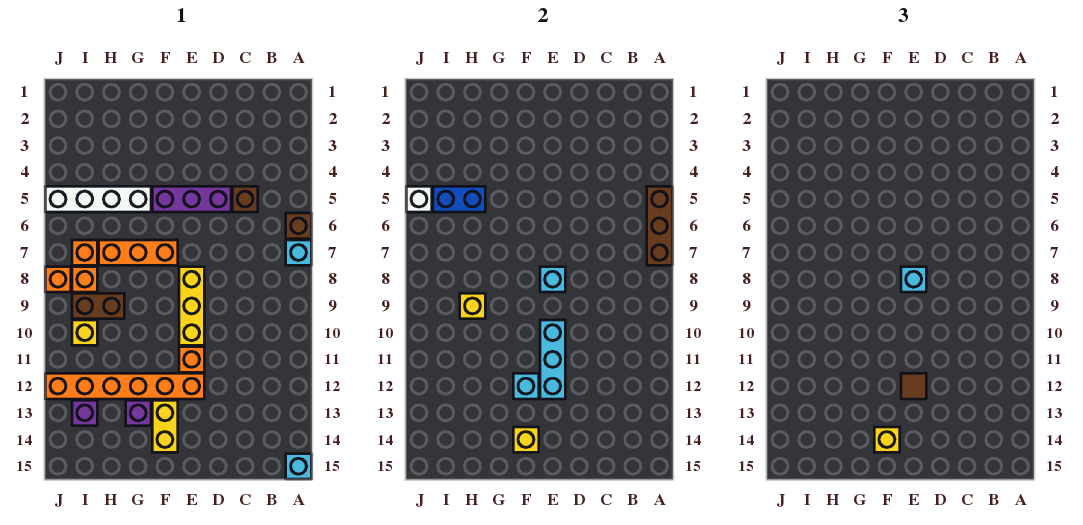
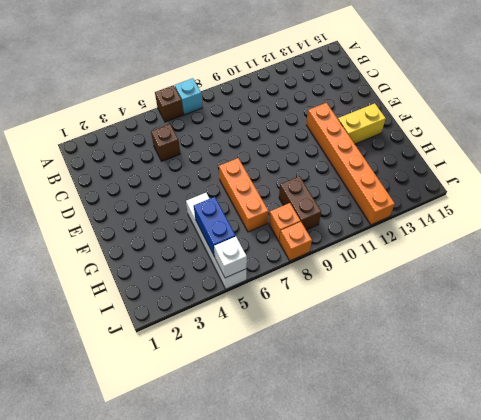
none -> cyan 1x1 brick [286,454,311,479]
none -> purple 1x3 brick [152,186,231,212]
none -> yellow 1x3 brick [179,267,204,345]

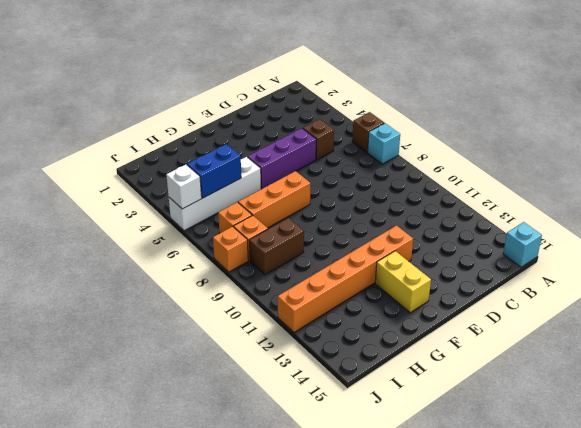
none -> yellow 1x3 brick [179,267,204,345]
none -> orange 1x1 brick [179,347,204,372]
none -> purple 1x1 brick [126,400,151,426]

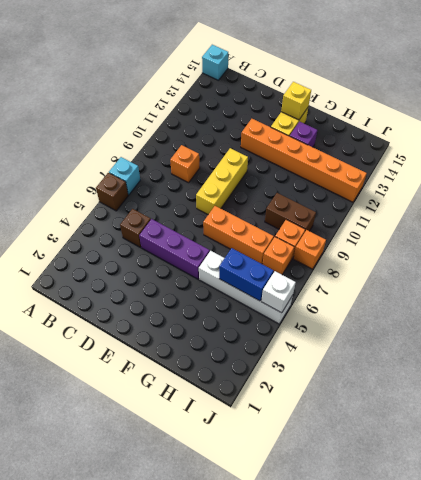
orange 1x1 brick [170,145,200,183] -> orange 1x1 brick moved to [179,347,204,372]
none -> yellow 1x1 brick [72,320,97,345]
none -> purple 1x1 brick [72,400,97,426]
none -> brown 1x3 brick [647,186,672,265]

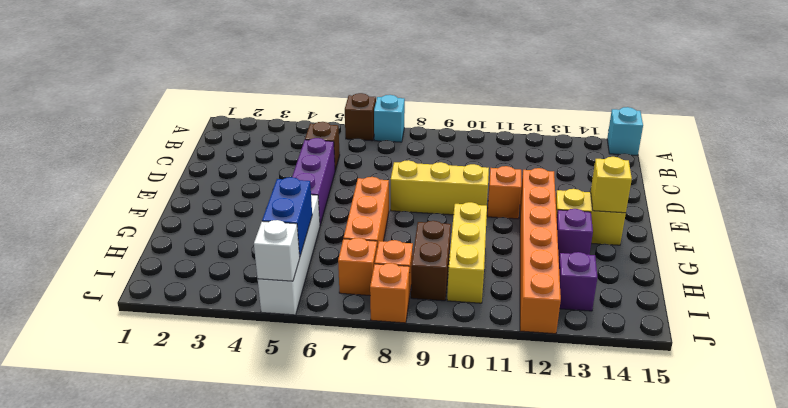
yellow 1x3 brick [447,202,487,303] -> yellow 1x1 brick [72,320,97,345]
none -> brown 1x3 brick [647,186,672,265]
none -> cyan 1x1 brick [540,267,565,292]
none -> cyan 1x3 brick [540,320,565,399]

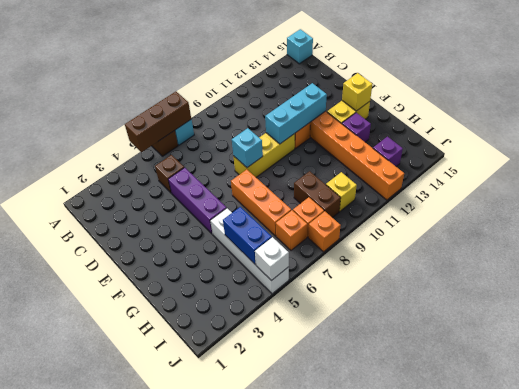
none -> cyan 1x1 brick [513,373,539,399]
none -> yellow 1x1 brick [460,293,485,319]
none -> cyan 1x1 brick [901,267,926,292]

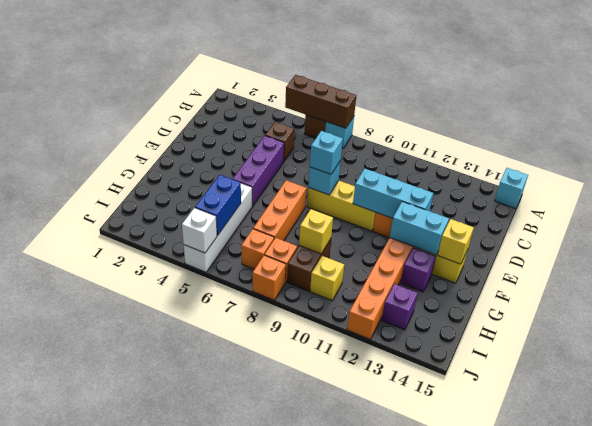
cyan 1x2 brick [390,201,449,255] -> cyan 1x1 brick [513,373,539,399]
none -> brown 1x1 tile [901,373,926,399]
none -> yellow 1x1 brick [874,427,900,452]

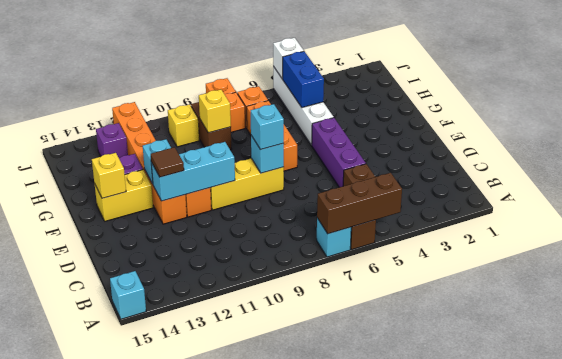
none -> yellow 1x1 brick [874,427,900,452]

